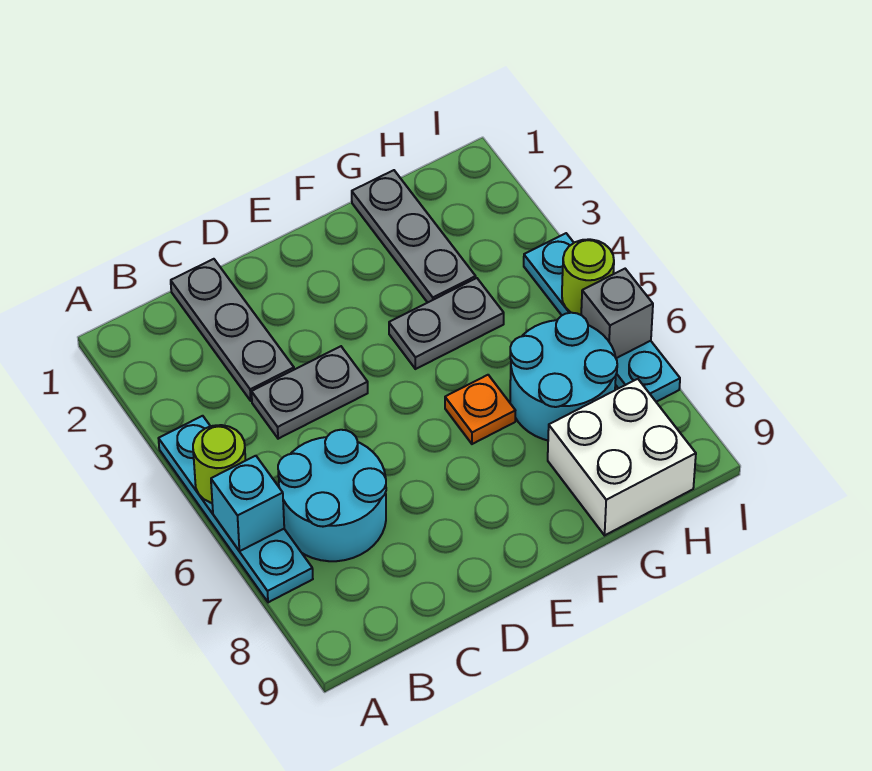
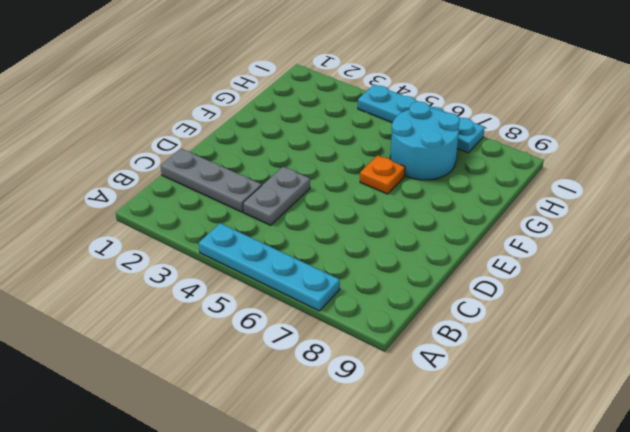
none -> cyan 2x2 round brick [278,430,386,561]
none -> grey 1x2 plate [389,278,504,369]
none -> grey 1x3 plate [352,170,476,303]

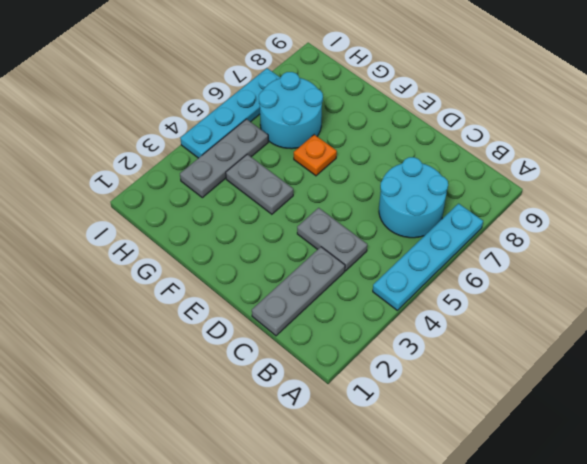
grey 1x3 plate [180,119,268,198] -> grey 1x3 plate moved to [352,170,476,303]
none -> white 2x2 brick [548,379,696,535]
none -> lime 1x1 round brick [193,425,246,503]
none -> cyan 1x1 brick [211,456,284,551]

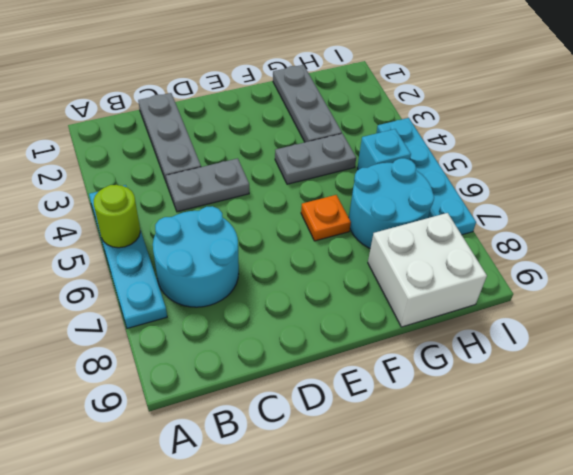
cyan 1x1 brick [357,129,411,170] -> cyan 1x1 brick moved to [211,456,284,551]
none -> lime 1x1 round brick [562,239,614,315]
none -> grey 1x1 brick [581,269,653,358]

